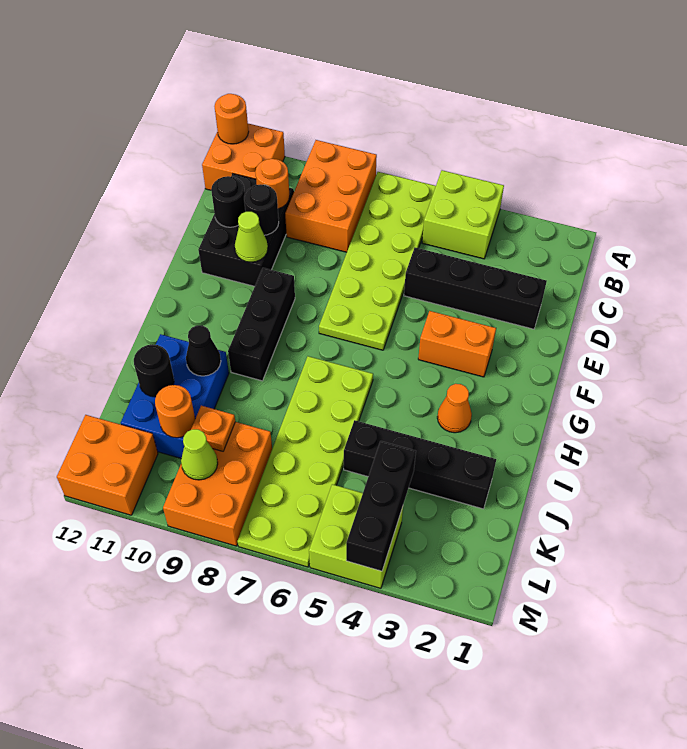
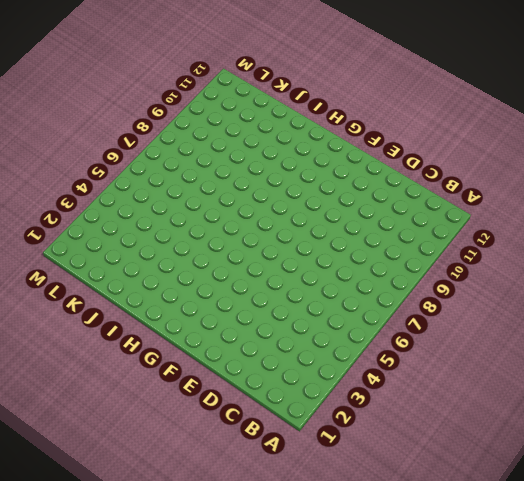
none -> lime 2x2 brick [422,170,504,259]
none -> lime 2x6 plate [319,172,436,350]
none -> orange 2x3 brick [285,140,377,252]

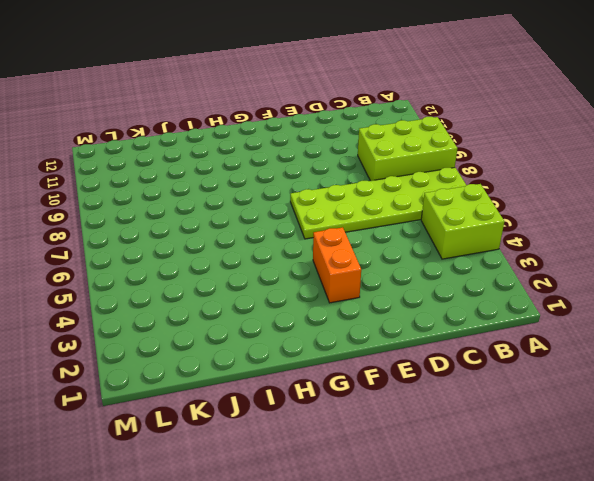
lime 2x3 brick [358,117,457,181] -> orange 2x3 brick [285,140,377,252]
none -> orange 2x2 brick [202,124,285,190]
none -> black 2x3 brick [198,174,294,286]
none -> black 1x4 brick [404,248,547,329]

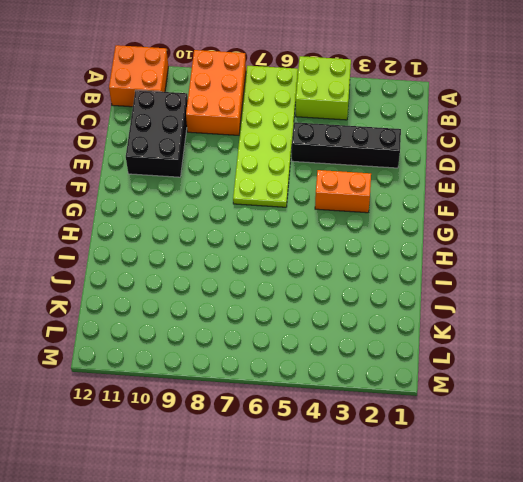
none -> black 1x3 brick [228,268,295,381]
none -> orange 1x1 cone [437,384,472,433]
none -> lime 2x6 plate [237,356,373,567]

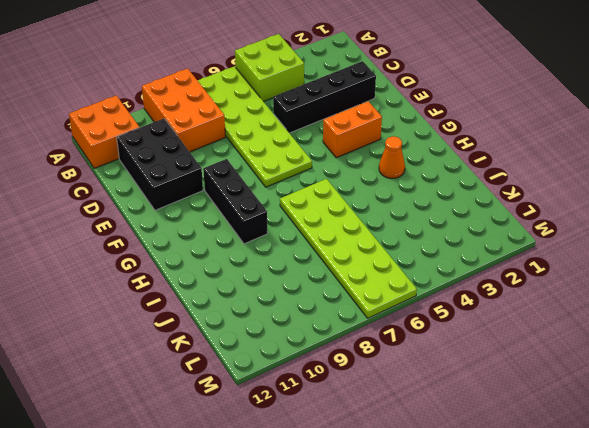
none -> blue 2x3 brick [121,334,229,458]
none -> black 1x4 brick [344,420,496,509]
none -> orange 2x3 brick [163,422,272,546]

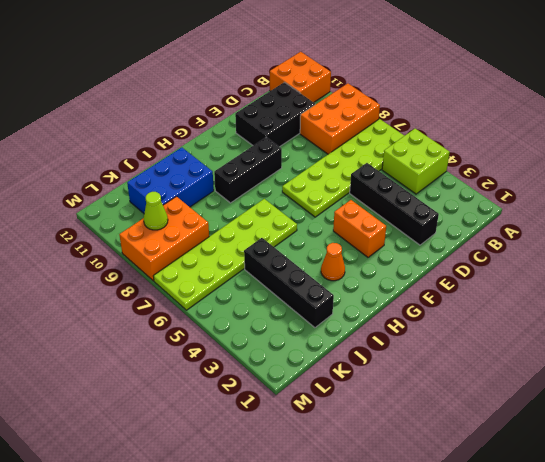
none -> lime 2x2 brick [309,484,403,588]
none -> orange 2x2 brick [57,415,158,515]
none -> orange 1x1 round brick [214,94,249,144]

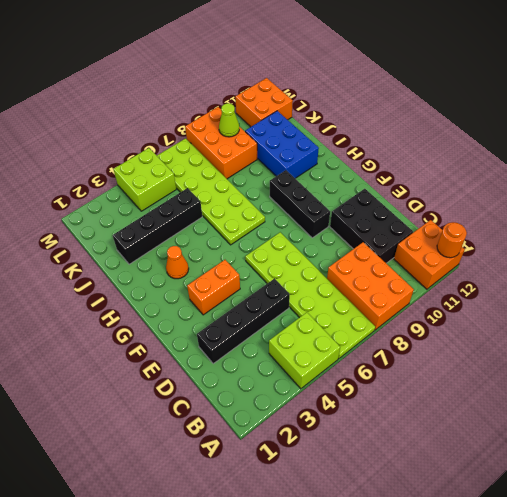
none -> orange 1x1 round brick [255,159,290,209]
none -> black 1x1 round brick [244,184,279,235]
none -> black 1x1 round brick [211,176,245,227]

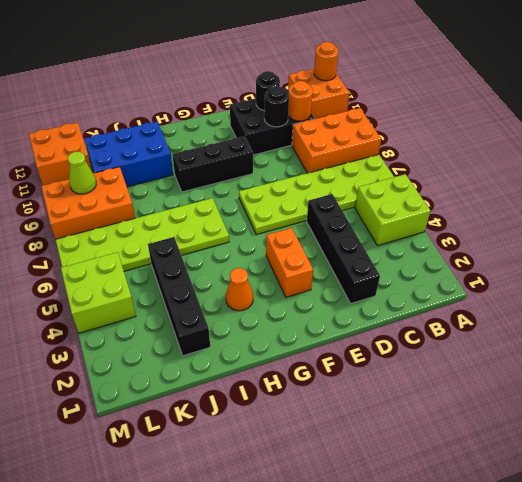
none -> lime 1x1 cone [235,212,268,262]
none -> black 1x1 cone [186,325,221,376]
none -> black 1x1 round brick [134,344,174,397]

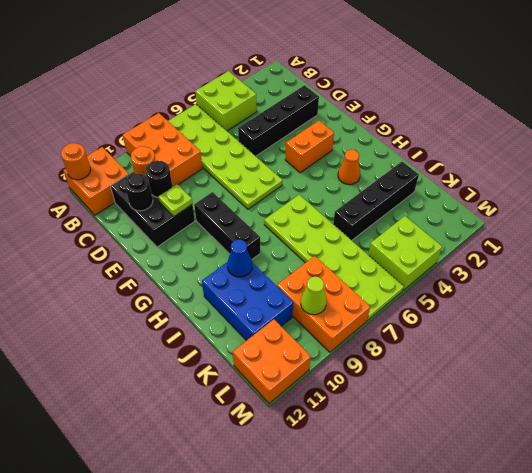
lime 1x1 plate [158,184,192,217] -> lime 1x1 cone [235,212,268,262]
blue 1x1 cone [227,239,252,277] -> black 1x1 cone [186,325,221,376]
none -> black 1x1 round brick [134,344,174,397]
none -> black 1x3 brick [346,441,416,571]
none -> orange 1x1 plate [191,406,235,451]

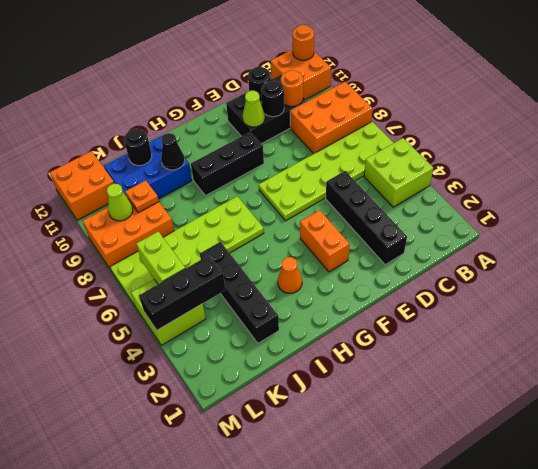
lime 1x2 brick [136,231,185,284] -> none
none -> orange 1x1 round brick [155,385,195,438]

